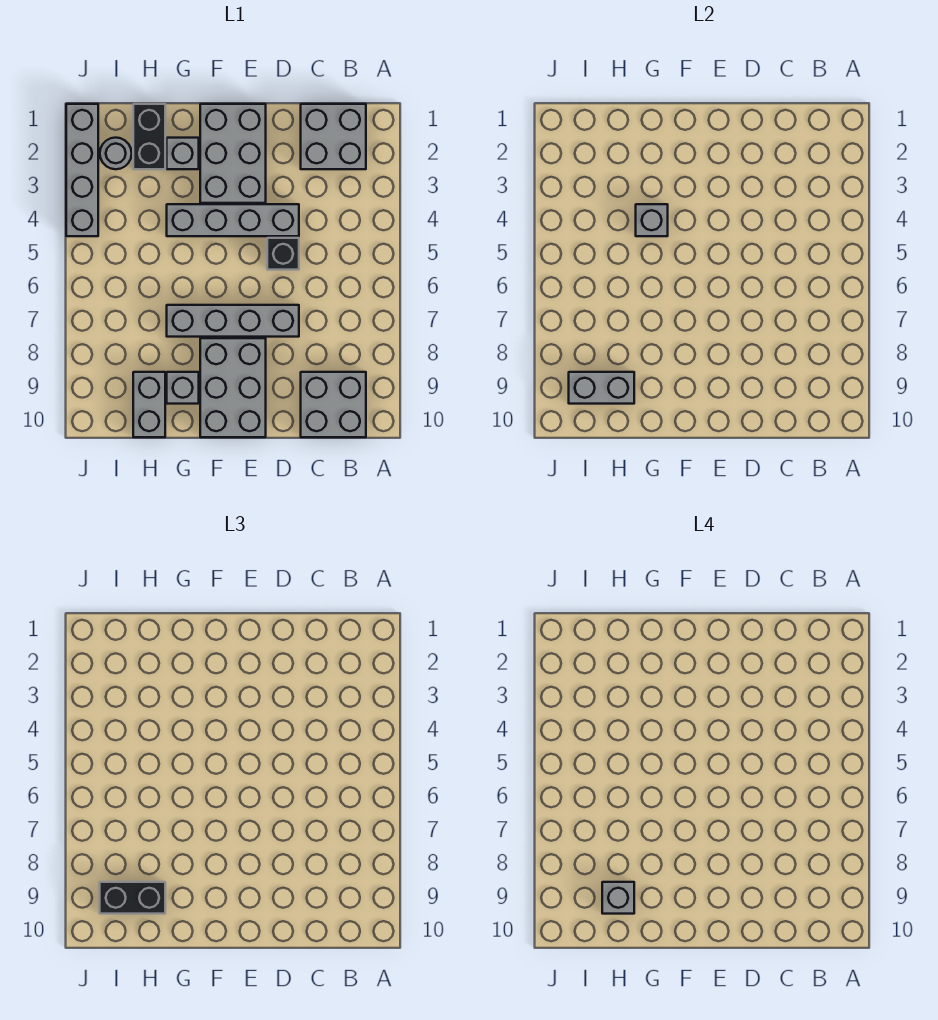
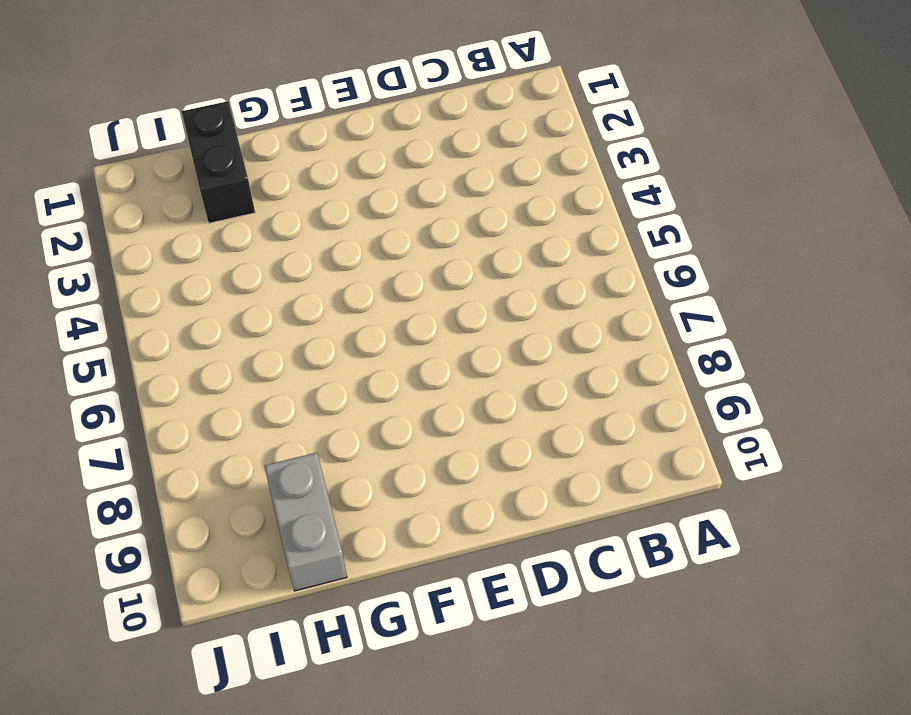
none -> grey 2x2 brick [301,104,366,169]
none -> grey 2x2 brick [301,372,366,437]
none -> grey 1x4 brick [167,204,299,236]

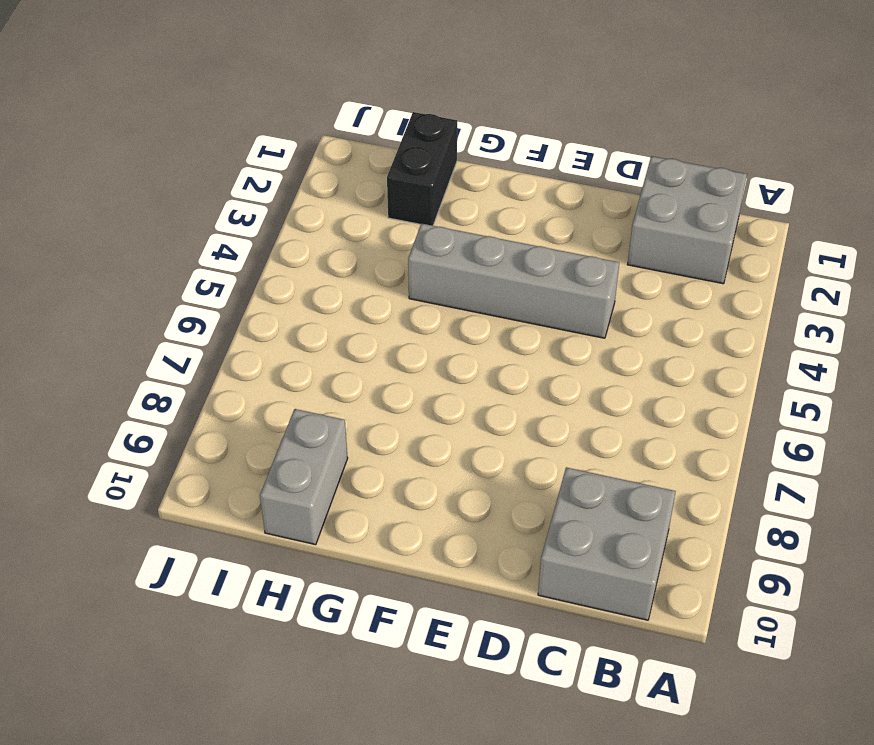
none -> black 1x1 brick [267,238,299,270]
none -> grey 1x4 brick [167,305,299,337]
none -> grey 2x3 brick [200,104,266,203]

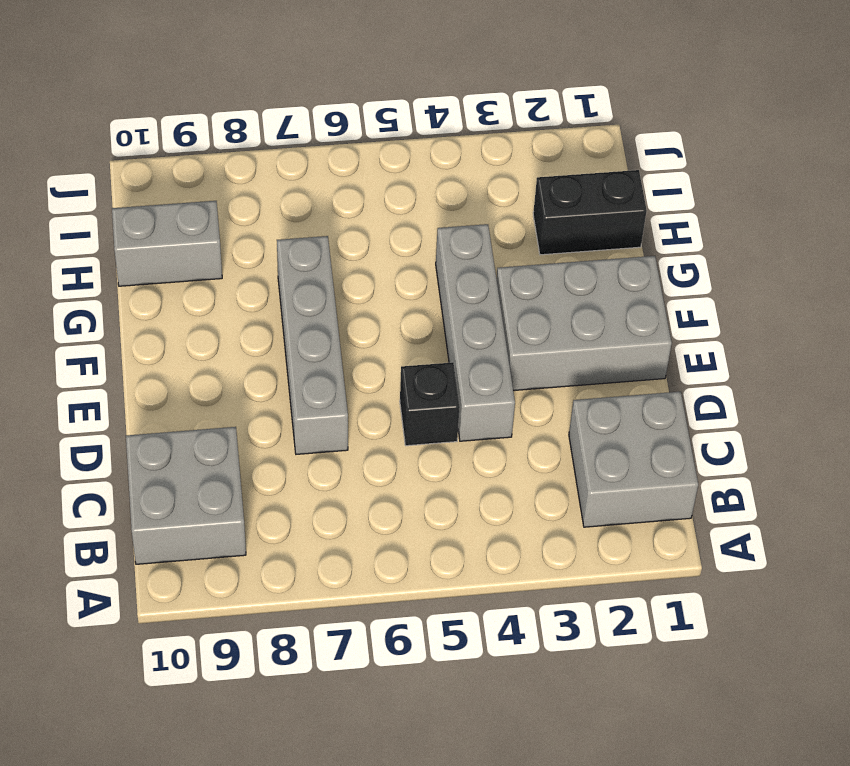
none -> grey 2x3 brick [200,338,266,437]
none -> grey 1x1 brick [167,138,199,169]
none -> grey 1x1 brick [167,372,199,404]

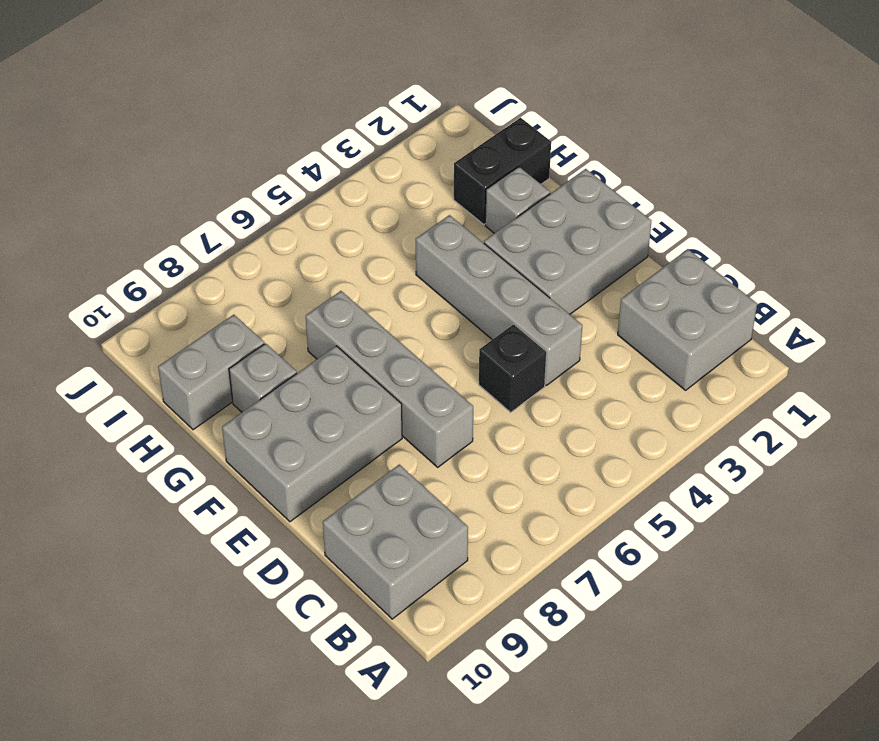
none -> grey 1x1 round brick [100,138,132,169]
none -> grey 1x4 brick [66,104,98,236]
none -> grey 1x1 brick [636,204,668,236]

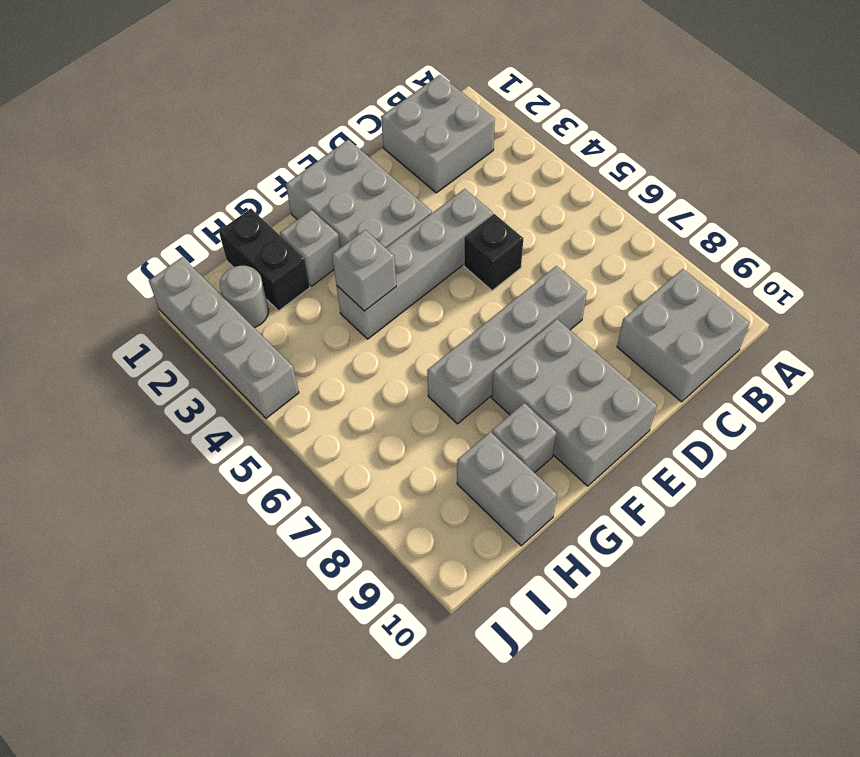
none -> grey 1x2 brick [569,372,634,404]
none -> black 1x2 brick [100,882,165,914]
none -> grey 1x1 brick [602,882,634,914]

